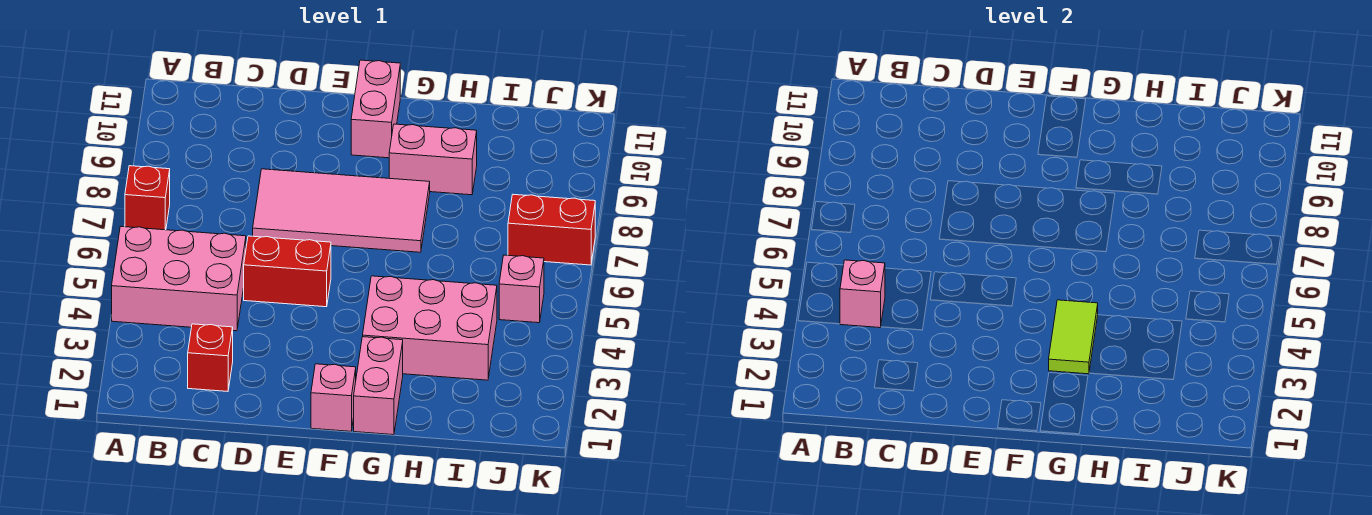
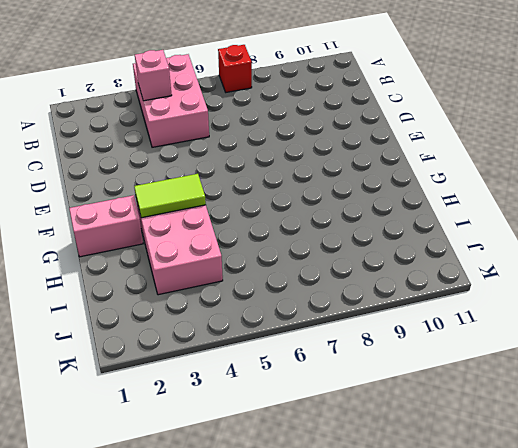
none -> red 1x1 brick [188,324,233,391]
none -> red 1x2 brick [244,236,331,307]
none -> pink 2x4 tile [253,169,430,252]

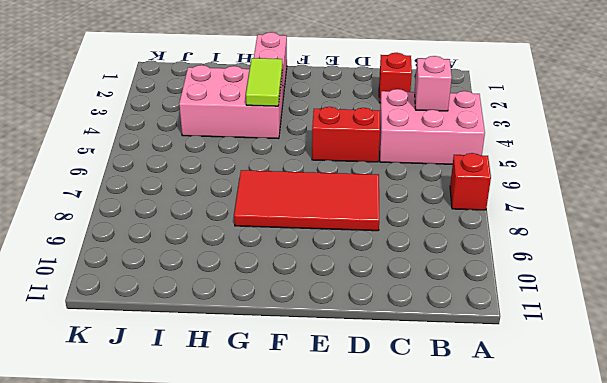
red 2x4 tile [234,170,379,231] -> pink 2x4 tile [253,169,430,252]
none -> pink 1x1 brick [311,364,356,431]
none -> pink 1x2 brick [351,60,400,158]
none -> pink 1x2 brick [389,124,477,195]

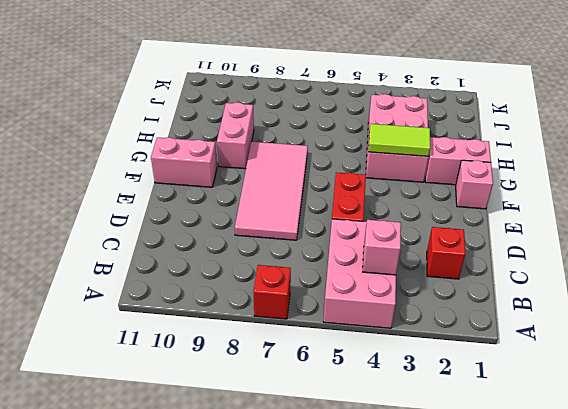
none -> pink 1x1 brick [499,255,544,323]
none -> red 1x2 brick [508,194,595,265]

